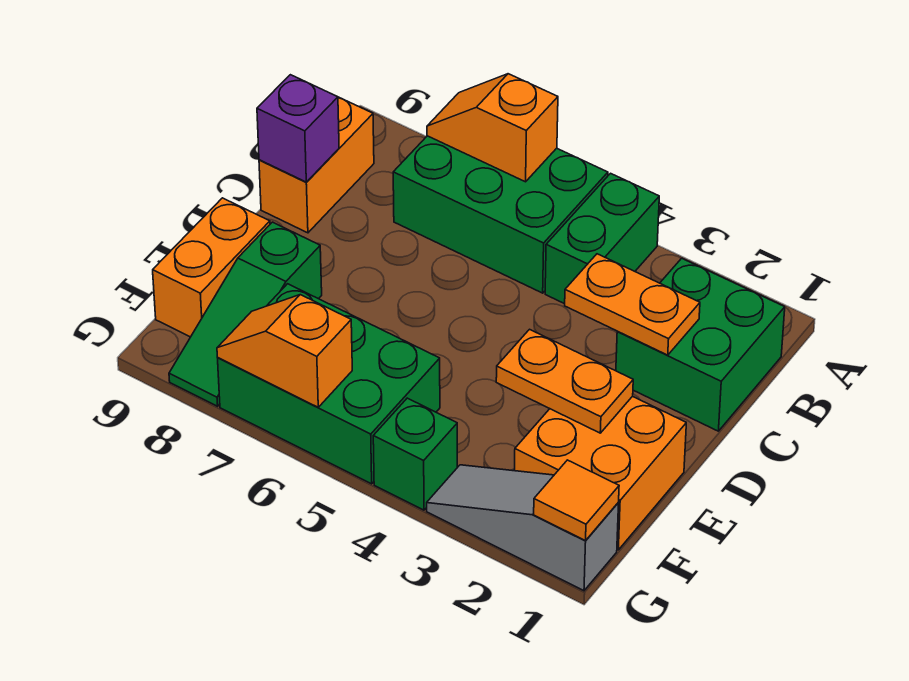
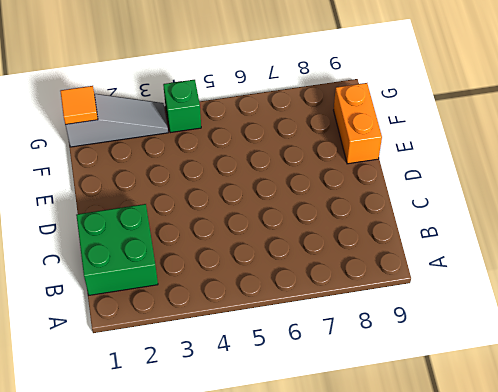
none -> green 1x2 brick [545,173,659,304]
none -> green 2x3 brick [393,136,608,293]
none -> orange 1x2 brick [259,97,374,233]

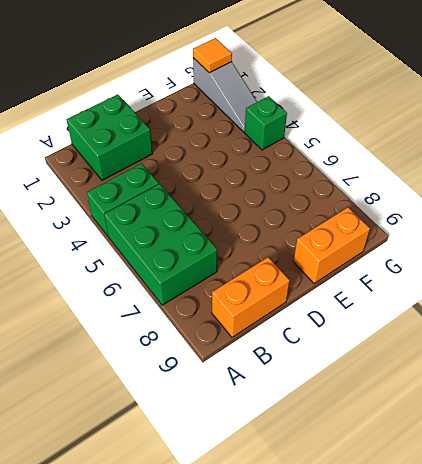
none -> orange 2x2 brick [515,396,686,550]
none -> green 1x3 slope [169,222,322,406]
none -> green 2x3 brick [218,284,440,484]

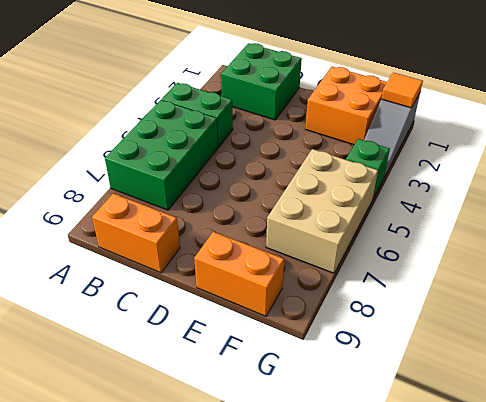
tan 2x3 brick [266,149,378,273] -> green 2x3 brick [218,284,440,484]
none -> green 1x3 slope [169,222,322,406]
none -> orange 1x2 slope [427,74,558,182]
none -> orange 1x2 plate [565,254,700,355]

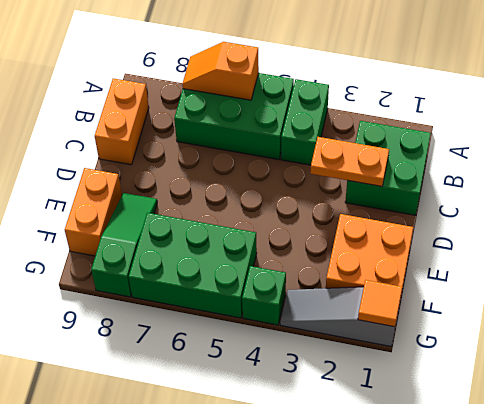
green 1x3 slope [91,193,157,297] -> green 1x3 slope turned to [169,222,322,406]
none -> purple 1x1 brick [257,75,339,182]
none -> orange 1x2 plate [496,329,633,433]
none -> orange 1x2 slope [217,295,352,407]

